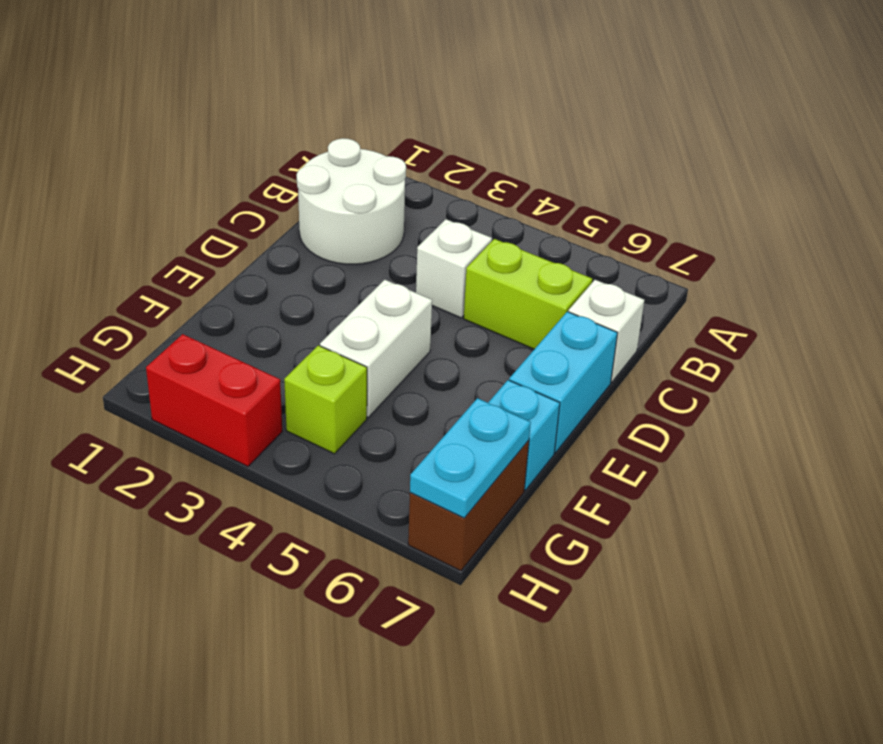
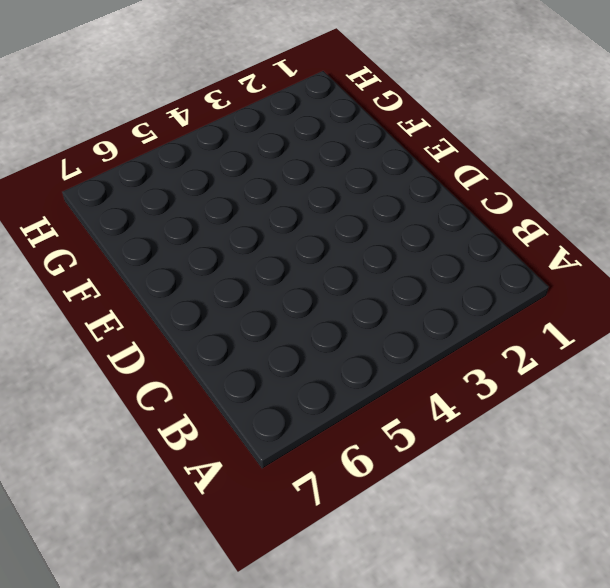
none -> white 2x2 round brick [297,138,406,264]
none -> white 1x1 brick [416,219,492,318]

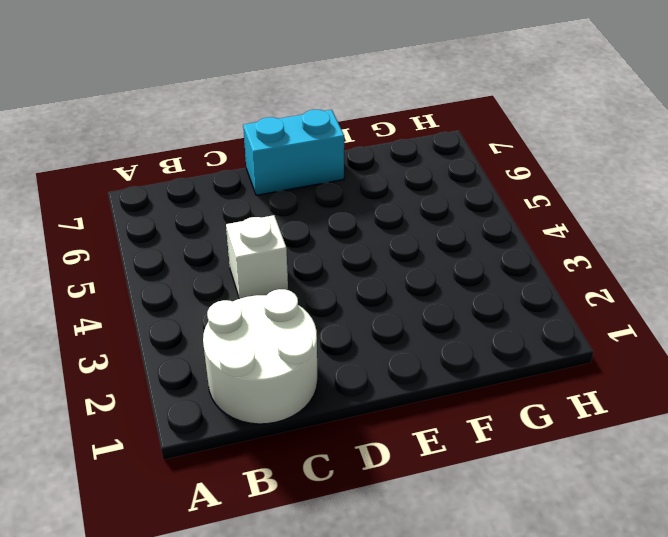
none -> lime 1x2 brick [464,239,592,349]
none -> white 1x1 brick [568,280,644,382]

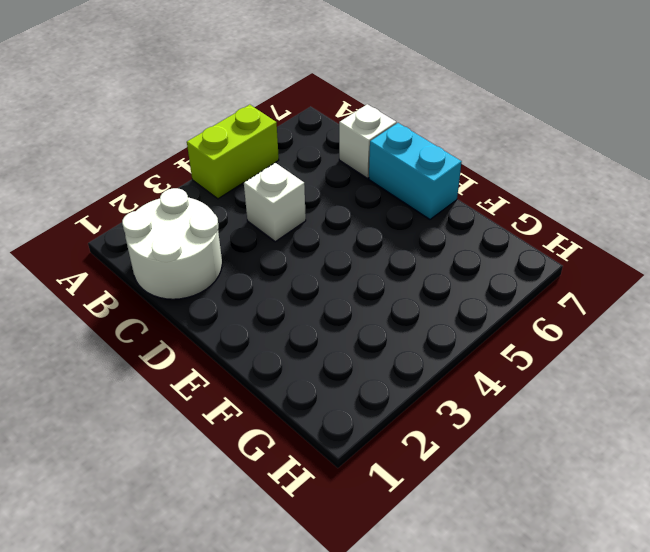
lime 1x2 brick [187,105,279,199] -> lime 1x2 brick moved to [464,239,592,349]
none -> white 1x2 brick [320,280,432,417]
none -> cyan 1x1 brick [488,380,560,490]

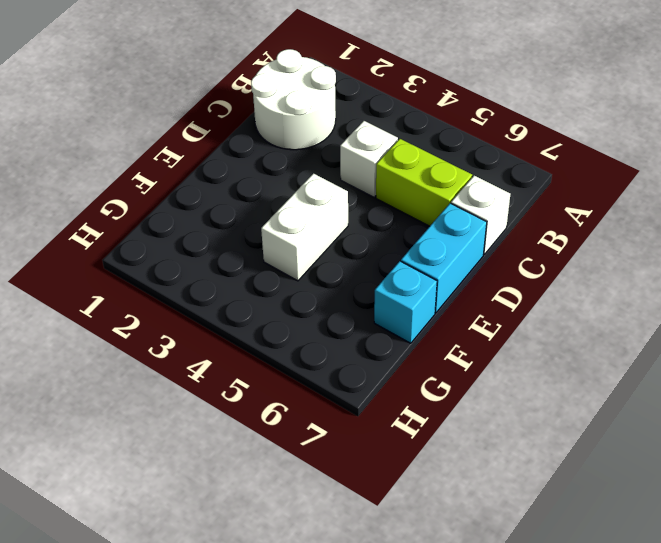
none -> lime 1x1 brick [284,345,367,454]
none -> brown 1x2 brick [408,440,529,571]

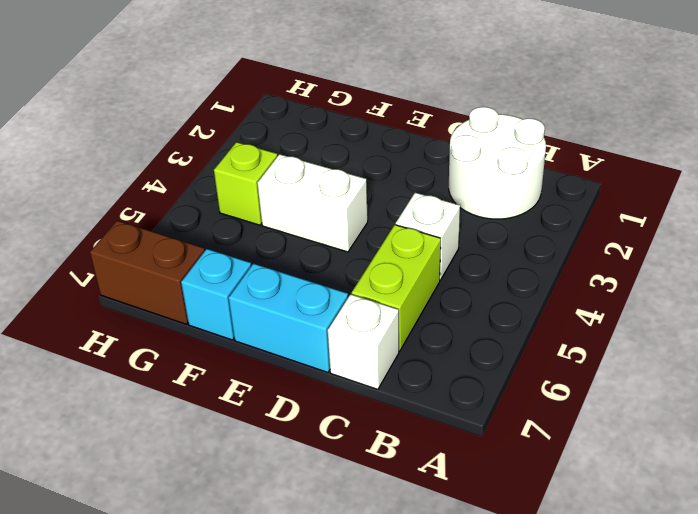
none -> red 1x2 brick [146,334,282,467]
none -> cyan 1x2 plate [410,398,531,518]

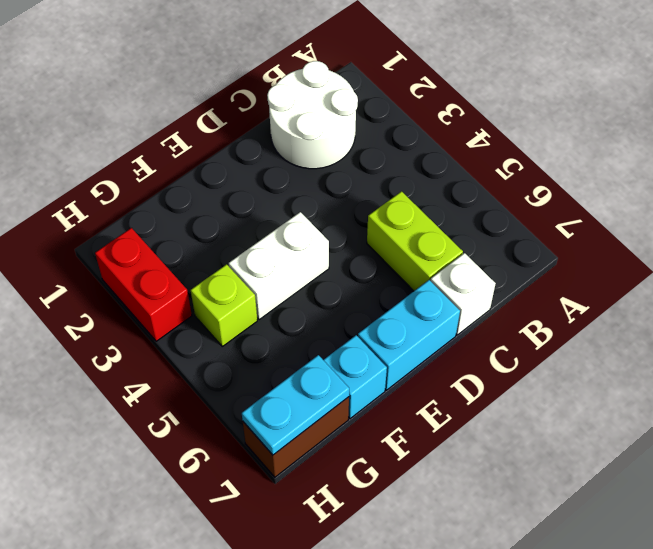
none -> white 1x1 brick [416,219,492,318]

